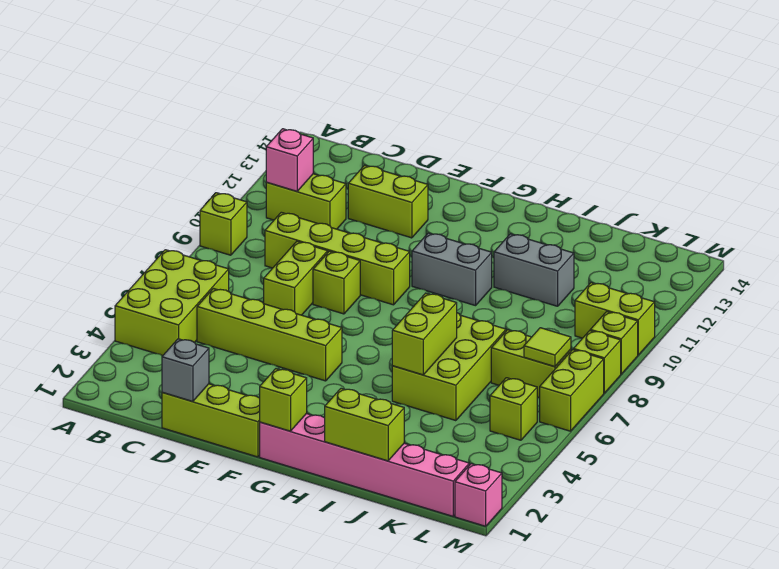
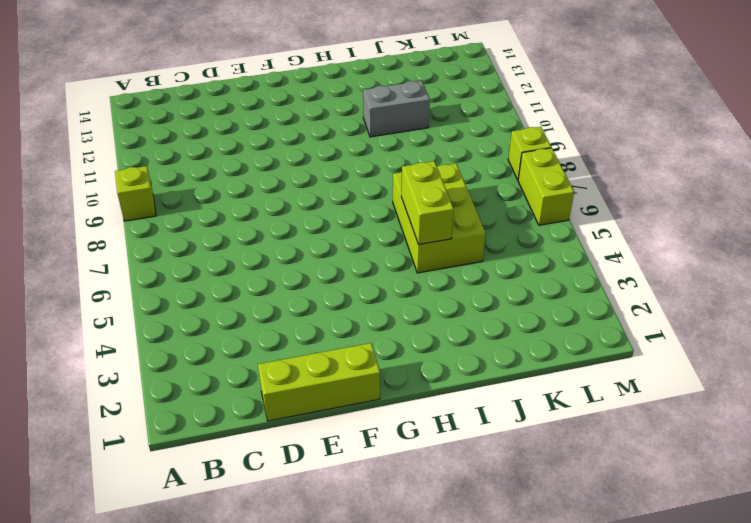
none -> lime 2x3 brick [115,250,229,356]
none -> lime 1x2 brick [266,174,346,229]
none -> lime 1x4 brick [197,289,342,381]

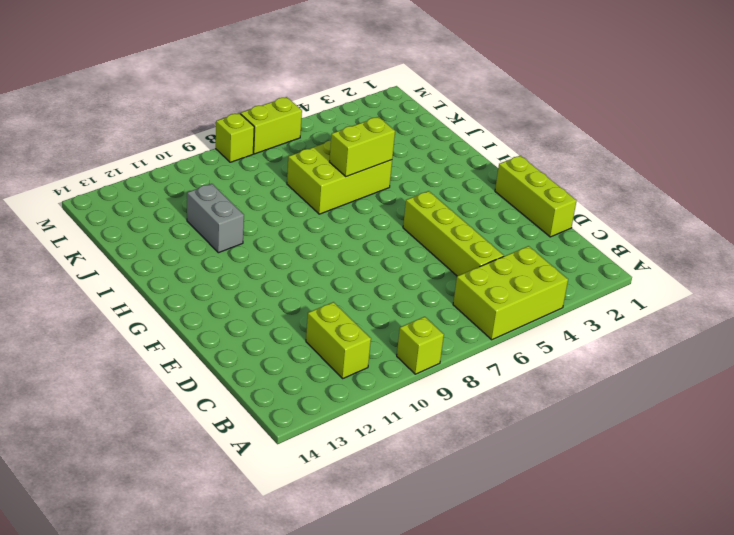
none -> lime 1x4 brick [265,212,410,305]
none -> lime 1x2 brick [264,241,328,315]
none -> lime 1x2 brick [348,165,428,238]

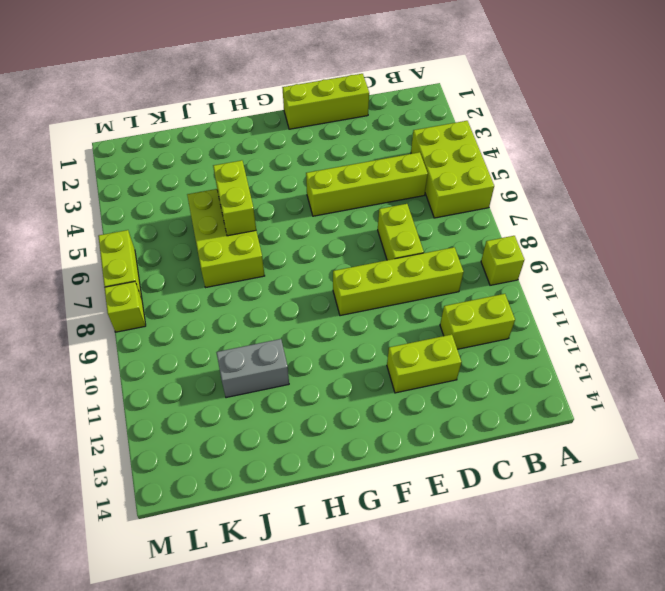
none -> lime 1x1 brick [313,251,360,314]
none -> pink 1x6 brick [260,414,469,516]
none -> grey 1x2 brick [412,233,492,306]

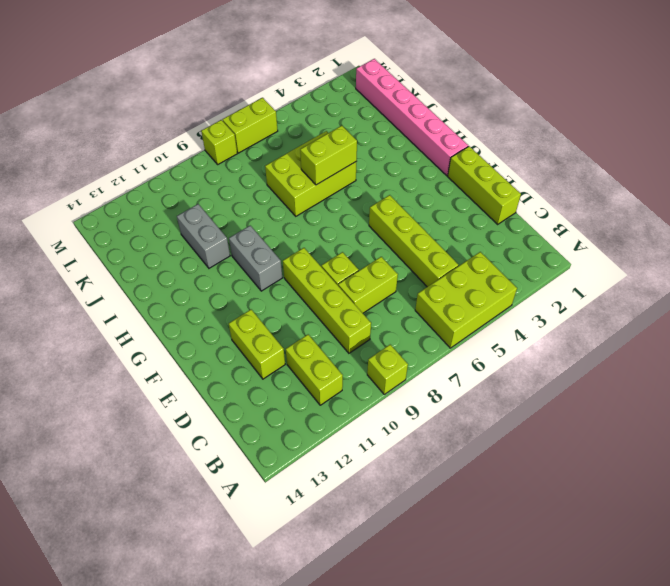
none -> lime 1x2 brick [491,330,571,398]
none -> lime 1x1 brick [490,378,537,440]
none -> lime 1x2 brick [575,283,655,355]

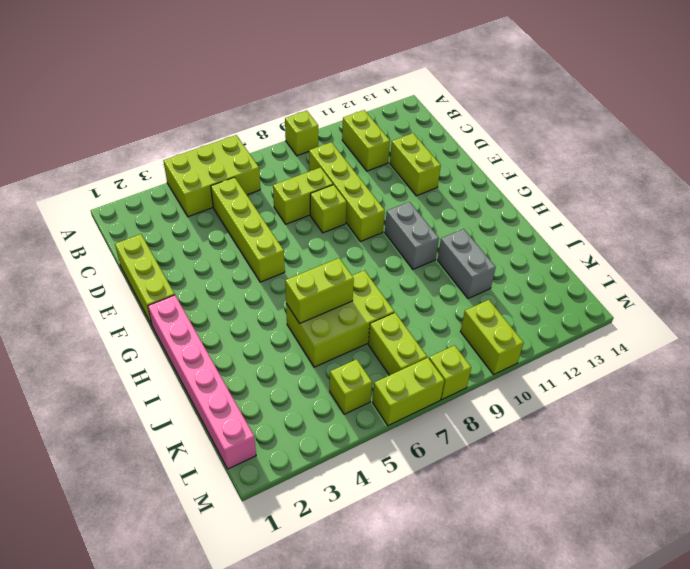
none -> pink 1x1 brick [455,464,502,526]
none -> lime 1x1 brick [590,312,638,374]
none -> pink 1x1 brick [266,129,313,191]

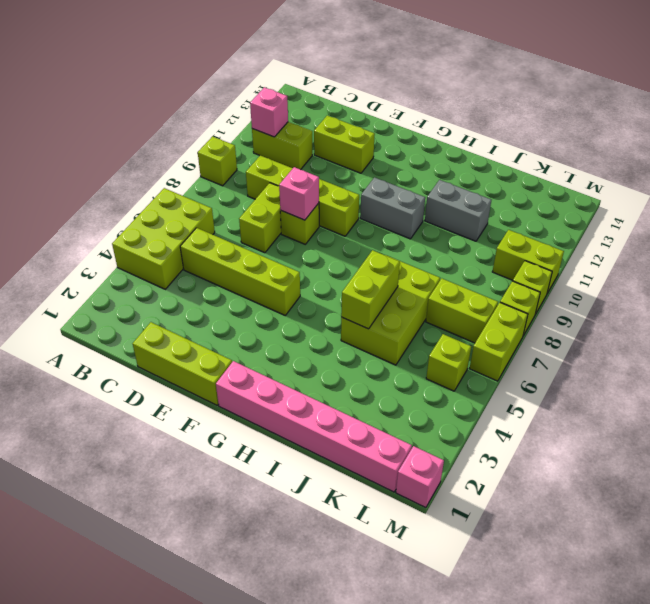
pink 1x1 brick [279,167,319,220] -> none
none -> grey 1x1 brick [162,339,209,402]
none -> lime 1x1 brick [260,369,307,431]
none -> lime 1x2 brick [325,388,404,461]

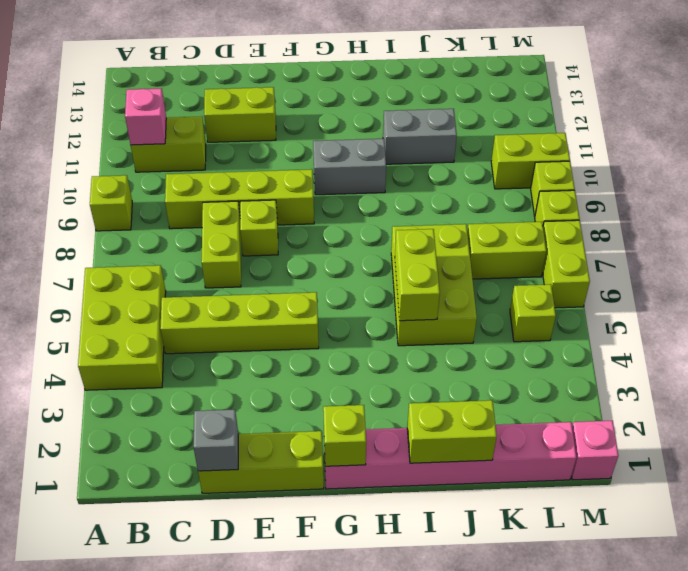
none -> lime 1x1 tile [524,328,571,367]

